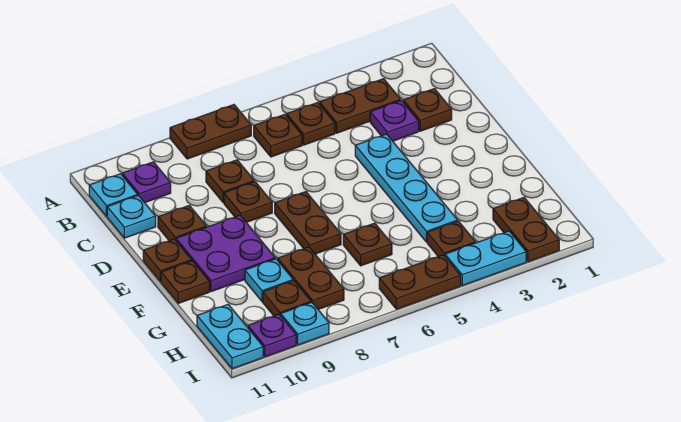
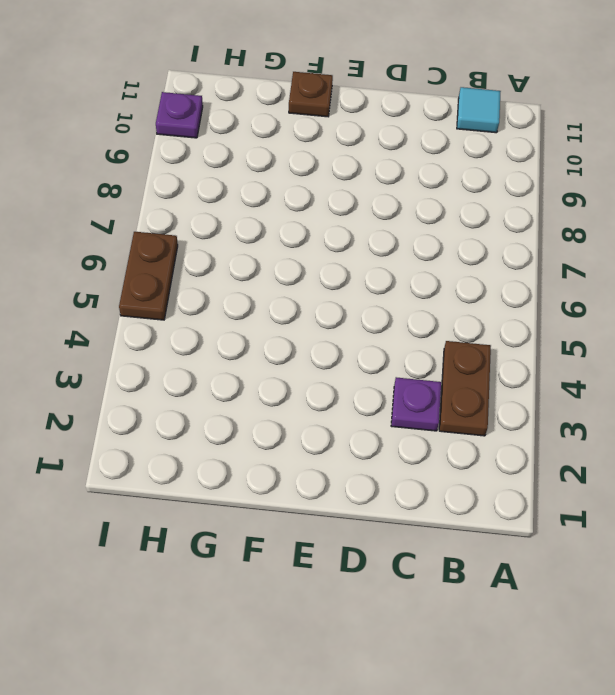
cyan 1x1 tile [457,87,501,133] -> cyan 1x1 plate [89,174,138,216]
none -> brown 1x2 plate [170,105,251,159]
none -> brown 1x1 plate [287,103,335,145]
none -> brown 1x1 plate [254,114,302,157]

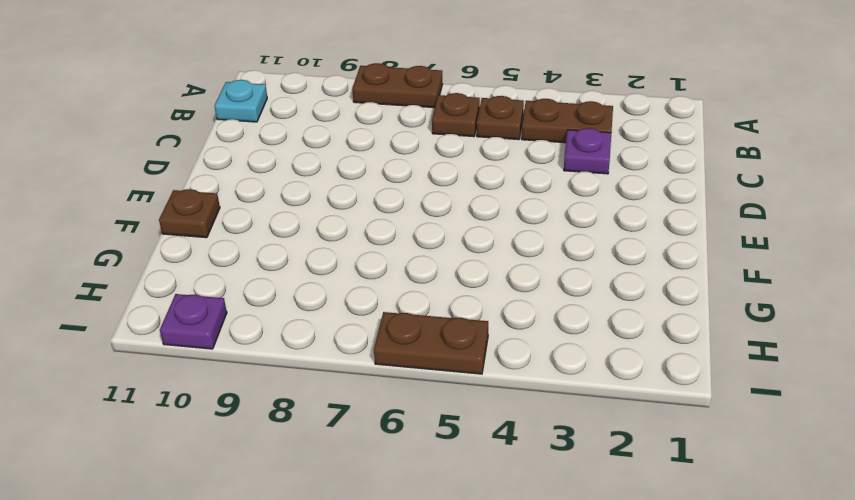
none -> purple 1x1 plate [122,162,171,203]
none -> brown 1x1 plate [403,89,452,131]
none -> brown 1x1 plate [206,160,254,203]

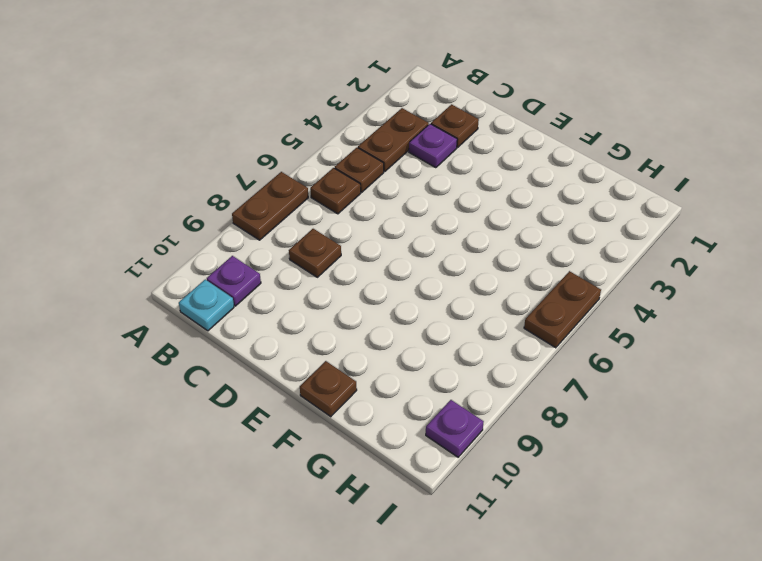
none -> cyan 1x1 plate [107,196,156,238]
none -> cyan 1x4 plate [355,134,458,242]
none -> brown 1x1 plate [224,182,272,222]

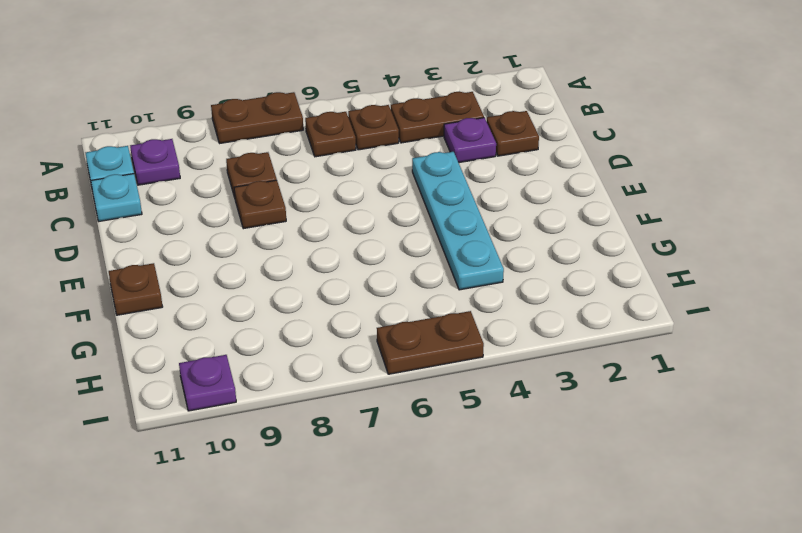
none -> brown 1x1 plate [158,205,207,241]
none -> brown 1x2 plate [275,192,341,254]
none -> purple 2x2 plate [176,215,275,292]

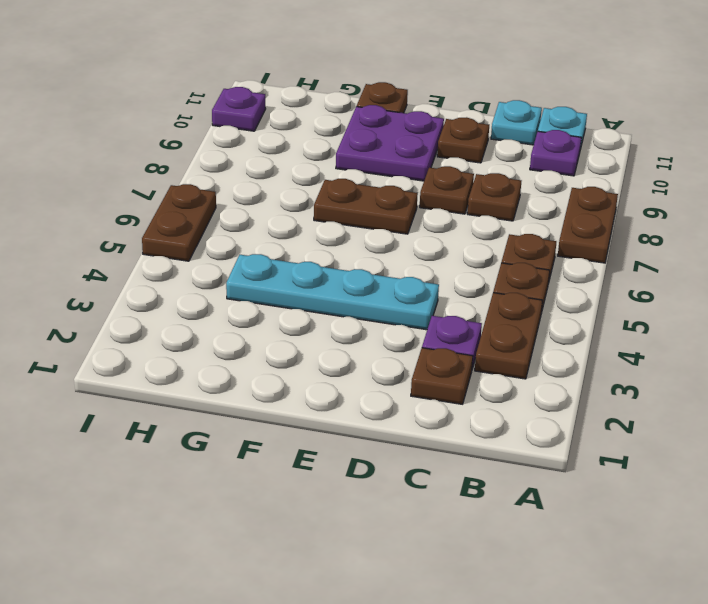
none -> brown 1x1 plate [143,239,192,282]
none -> brown 1x1 plate [343,223,392,266]
none -> brown 1x2 plate [278,247,344,309]

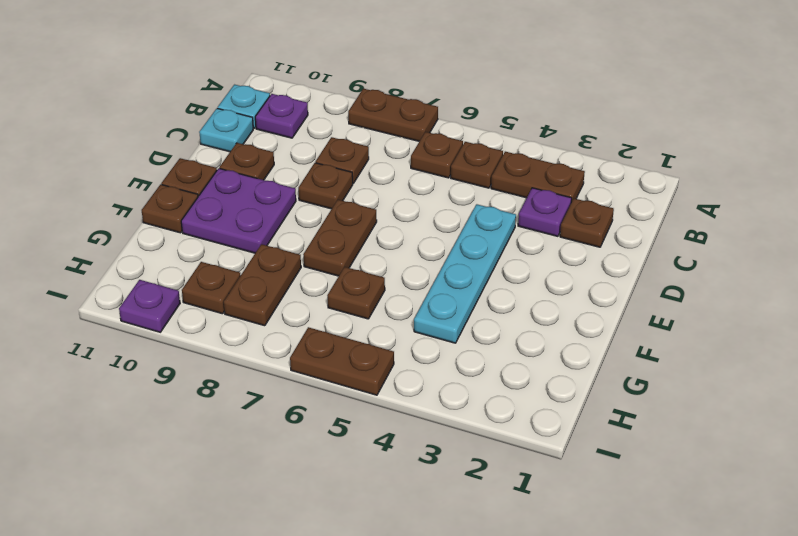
none -> cyan 1x1 plate [245,259,293,301]
none -> brown 1x2 plate [493,198,559,262]
none -> brown 1x1 plate [427,221,476,257]

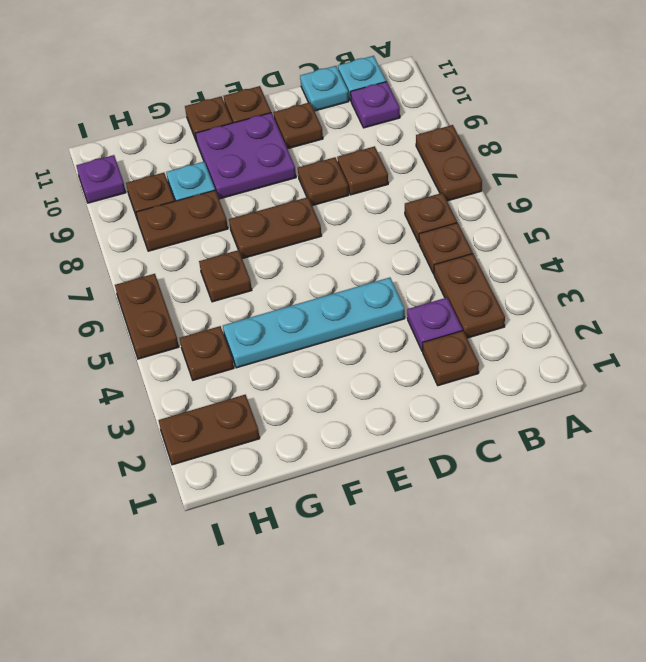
none -> cyan 1x2 plate [197,304,263,369]
none -> cyan 1x2 plate [445,231,526,286]
none -> cyan 1x1 plate [281,302,329,345]

